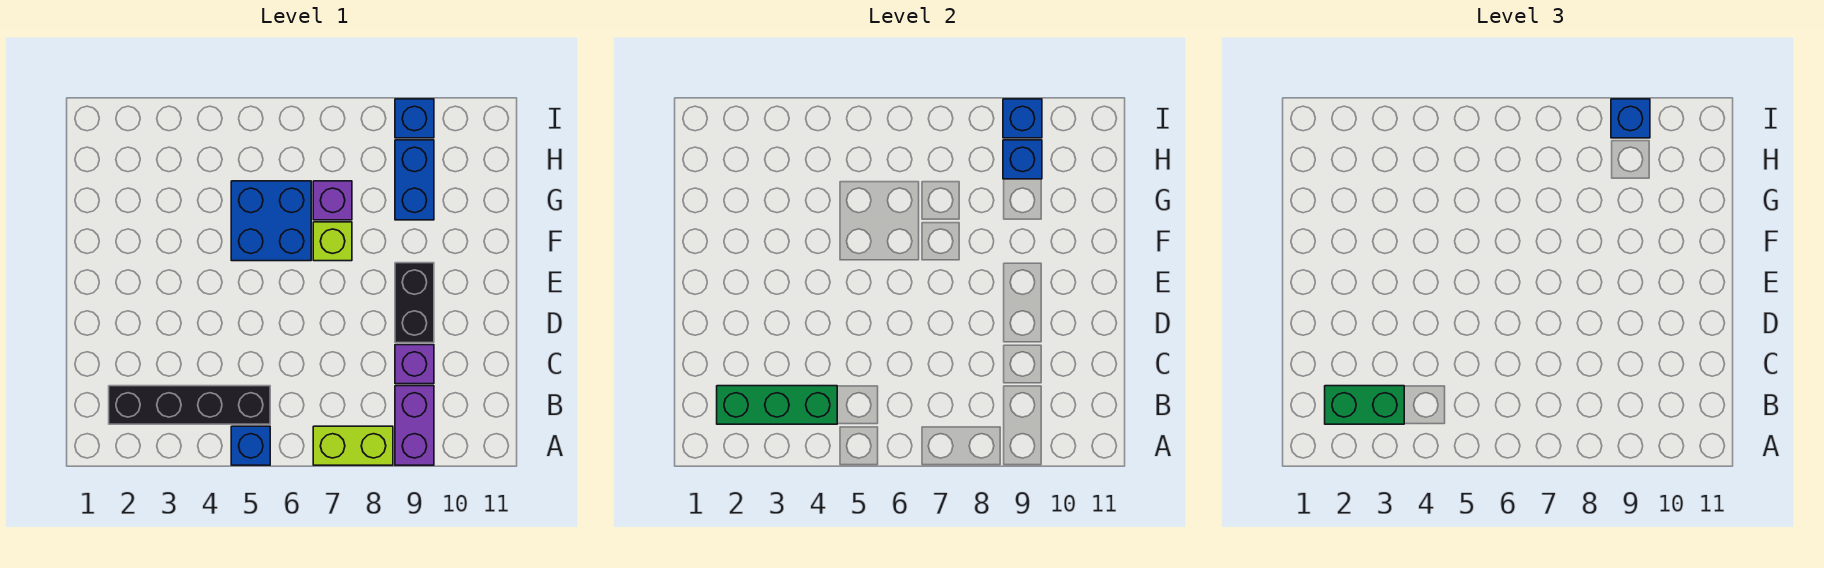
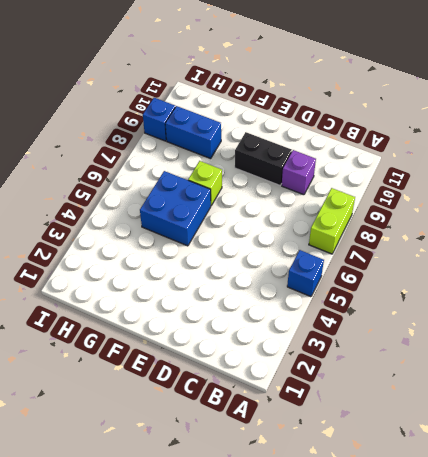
none -> purple 1x2 brick [395,386,434,465]
none -> black 1x4 brick [109,386,270,424]
none -> purple 1x1 brick [313,181,352,220]

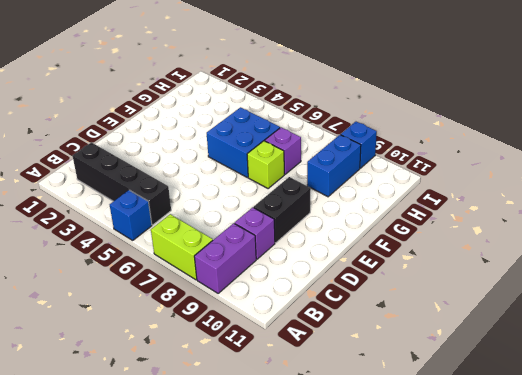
none -> green 1x3 brick [717,386,837,424]
none -> blue 1x1 brick [1003,140,1042,179]
none -> blue 1x1 brick [1003,99,1042,138]

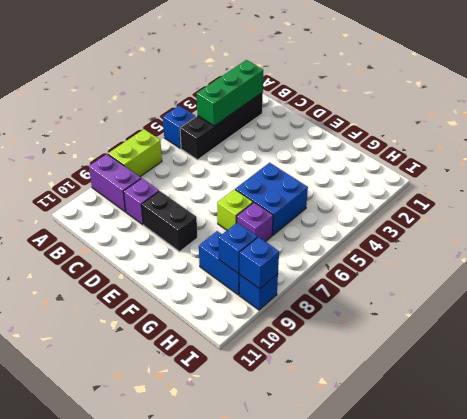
none -> green 1x2 brick [1325,386,1404,424]
none -> blue 1x1 brick [1611,99,1650,138]

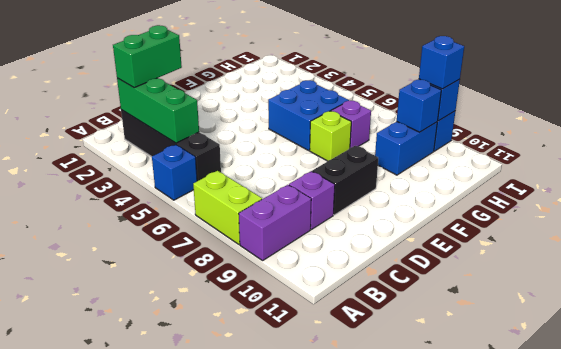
green 1x2 brick [113,25,182,88] -> green 1x2 brick turned to [1325,386,1404,424]

